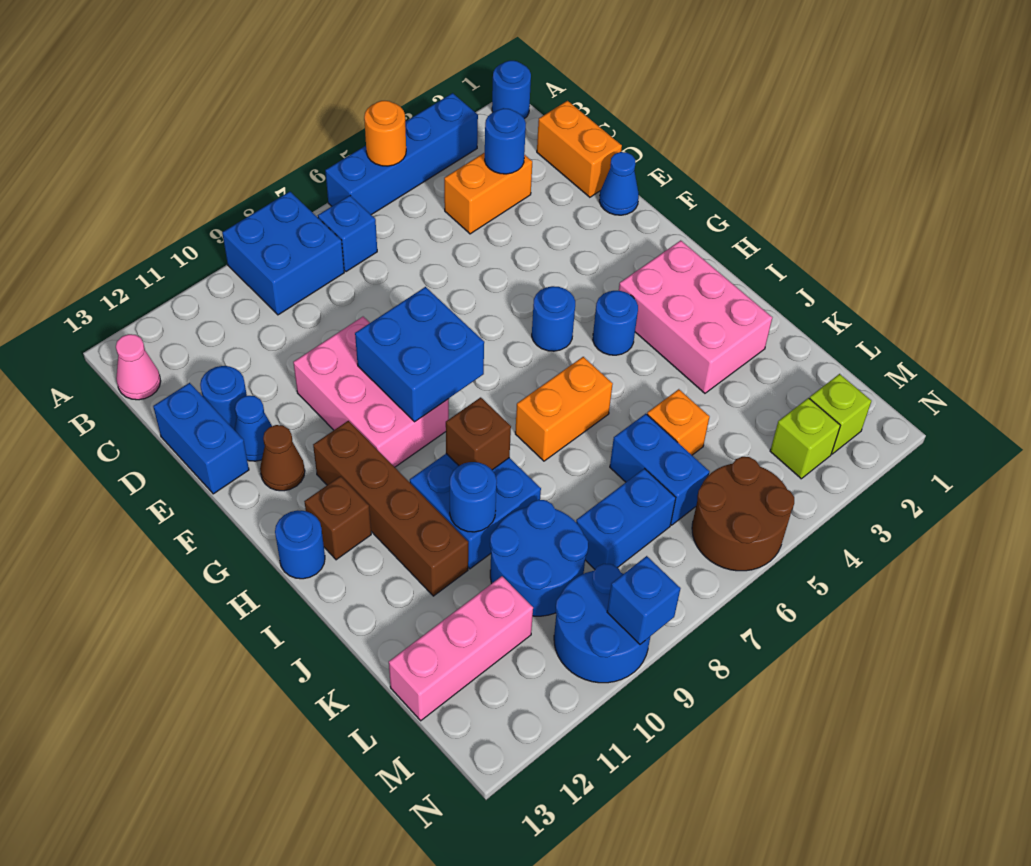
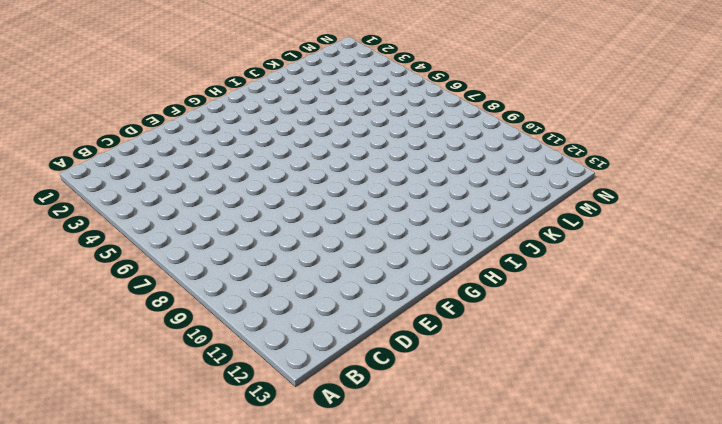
none -> blue 1x1 round brick [492,61,531,119]
none -> blue 1x4 brick [325,93,478,215]
none -> blue 2x2 brick [222,192,344,315]
none -> blue 1x1 brick [318,196,377,272]

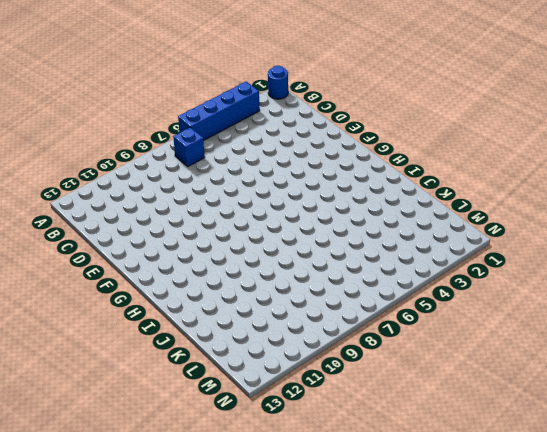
none -> blue 2x2 brick [222,192,344,315]
none -> pink 1x1 cone [116,334,161,400]
none -> orange 1x2 brick [537,101,622,197]
none -> orange 1x2 brick [444,153,532,234]

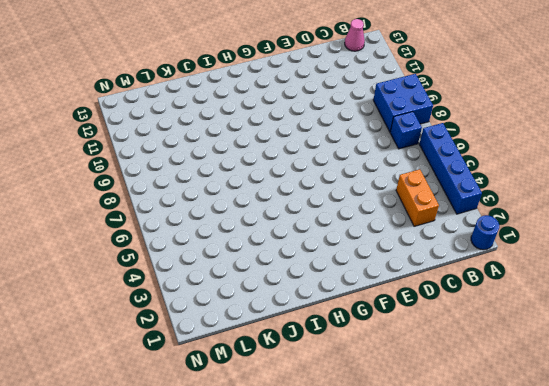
none -> orange 1x2 brick [537,101,622,197]
none -> blue 1x1 round brick [200,366,247,429]
none -> blue 1x2 brick [153,383,249,494]
none -> blue 1x1 cone [599,152,639,215]

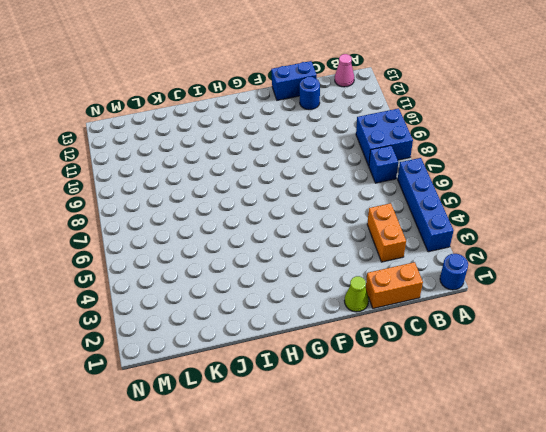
lime 1x1 cone [344,276,369,312] -> blue 1x1 cone [599,152,639,215]
none -> pink 2x3 brick [293,317,449,467]
none -> blue 1x1 cone [234,396,272,461]
none -> brown 1x1 cone [260,425,305,491]
none -> blue 1x1 round brick [532,286,575,351]

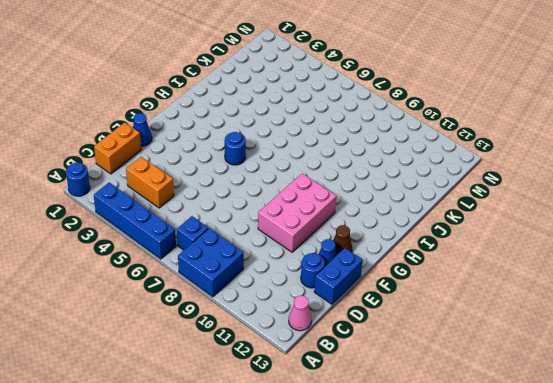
none -> brown 1x4 brick [313,421,468,596]
none -> pink 2x3 brick [619,240,772,393]
none -> blue 1x1 round brick [593,291,638,355]
none -> brown 1x1 brick [304,476,371,560]

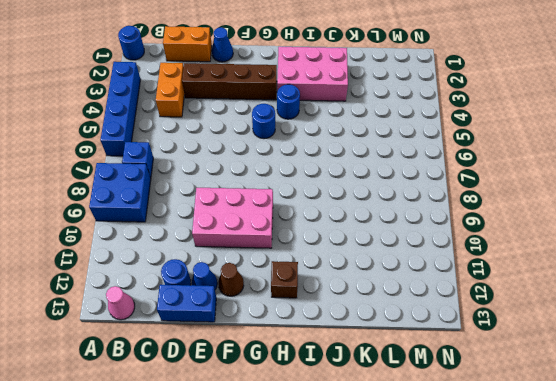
brown 1x4 brick [182,63,277,100] -> brown 1x4 brick moved to [313,421,468,596]
none -> blue 1x1 round brick [275,510,325,579]
none -> orange 1x2 brick [515,357,613,461]
none -> blue 2x2 brick [410,454,541,569]
none -> orange 1x1 brick [647,389,710,455]

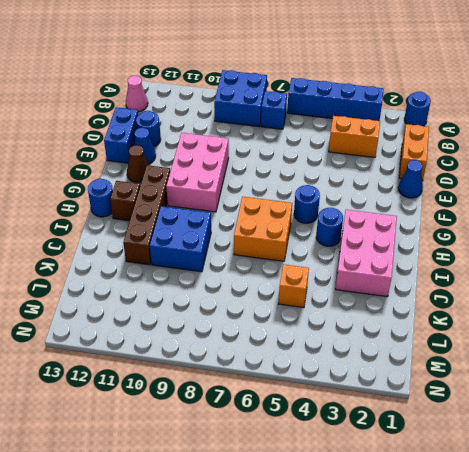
orange 2x2 brick [234,197,292,261] -> orange 1x2 brick [515,357,613,461]
none -> blue 1x2 brick [610,414,709,525]
none -> blue 2x2 round brick [490,500,588,616]
none -> blue 1x2 brick [576,469,676,569]
none -> pink 1x3 brick [389,576,533,721]

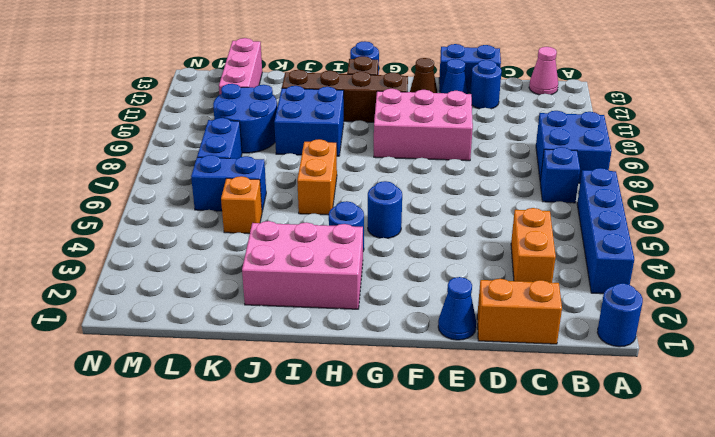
none -> lime 1x1 brick [809,374,871,454]
none -> lime 1x1 brick [770,398,840,479]
none -> brown 2x2 round brick [692,457,794,571]
none -> blue 2x2 round brick [554,564,650,683]

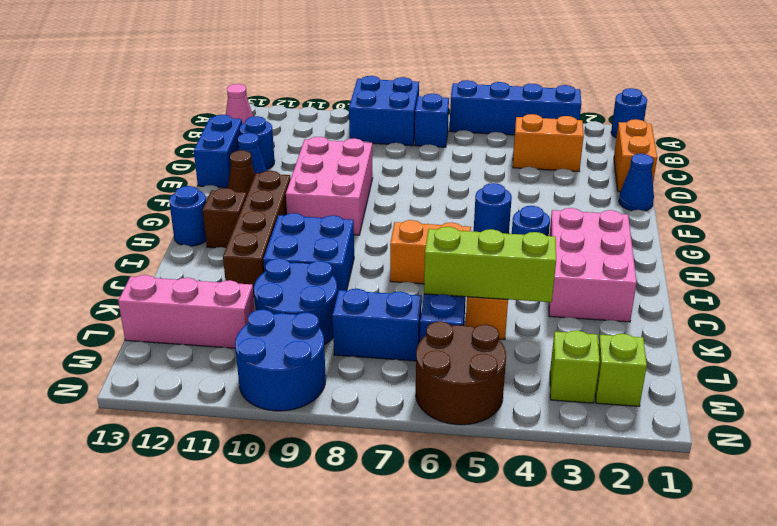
lime 1x3 brick [424,227,556,302] -> none
none -> orange 1x1 round brick [364,101,406,166]
none -> blue 1x1 round brick [485,108,526,174]
none -> blue 2x2 brick [355,287,484,422]
none -> brown 1x1 brick [446,397,511,470]

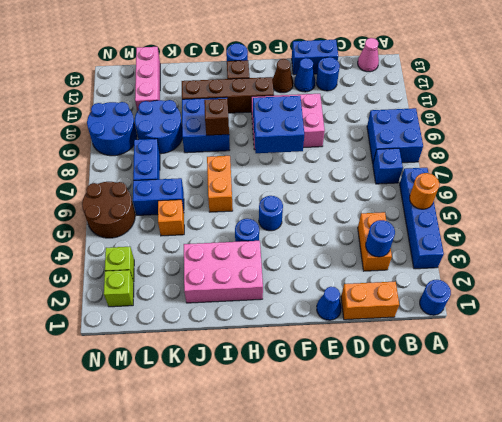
none -> blue 1x1 round brick [450,462,497,532]
none -> blue 1x1 brick [607,556,680,644]

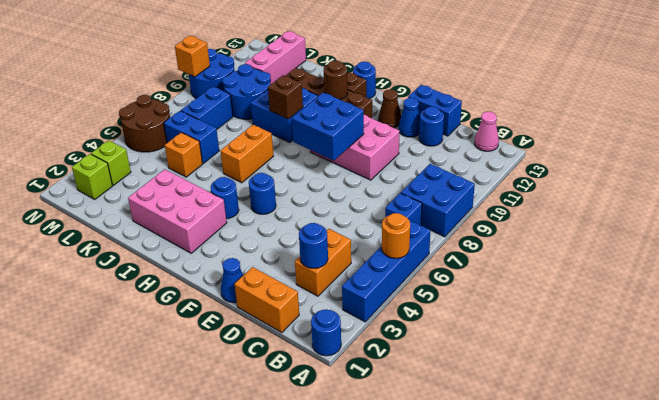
brown 1x1 round brick [324,61,348,99] -> none
orange 1x1 brick [175,36,210,77] -> blue 1x1 brick [607,556,680,644]
none -> blue 1x1 round brick [450,462,497,532]

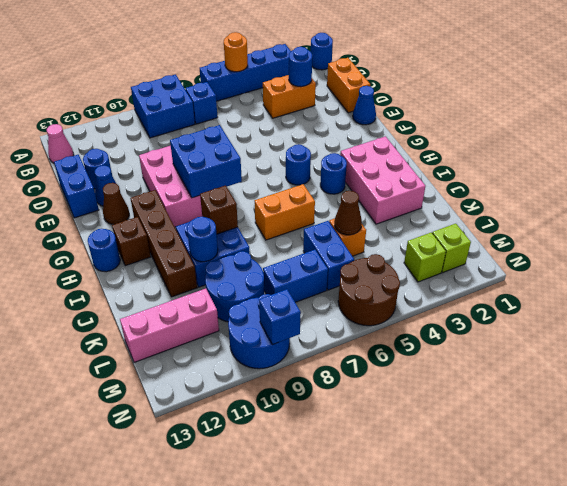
brown 1x1 cone [334,191,362,235] -> none

